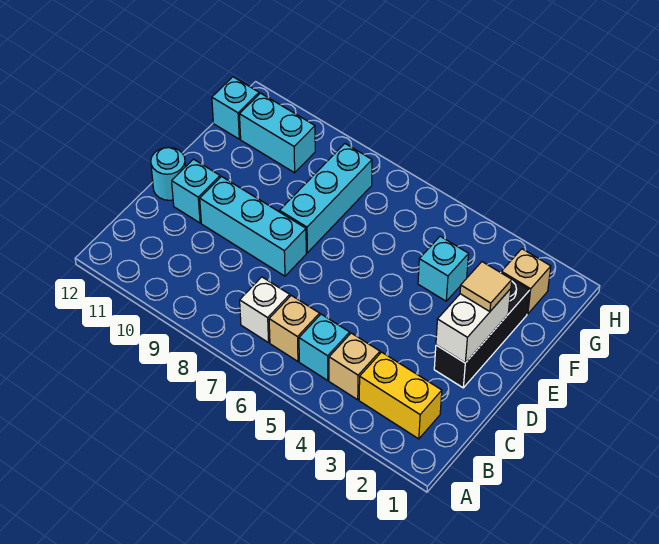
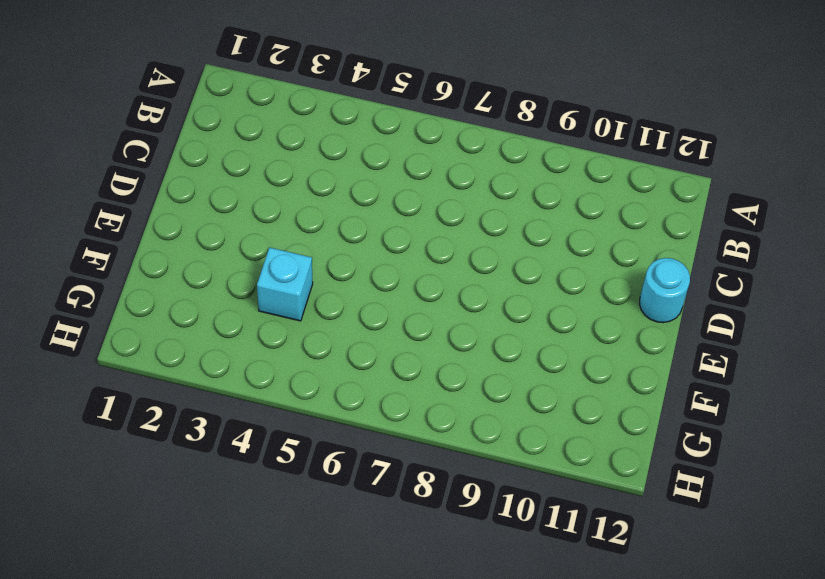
none -> yellow 1x2 brick [359,352,442,439]
none -> tan 1x1 brick [329,333,380,400]
none -> cyan 1x1 brick [299,314,350,380]

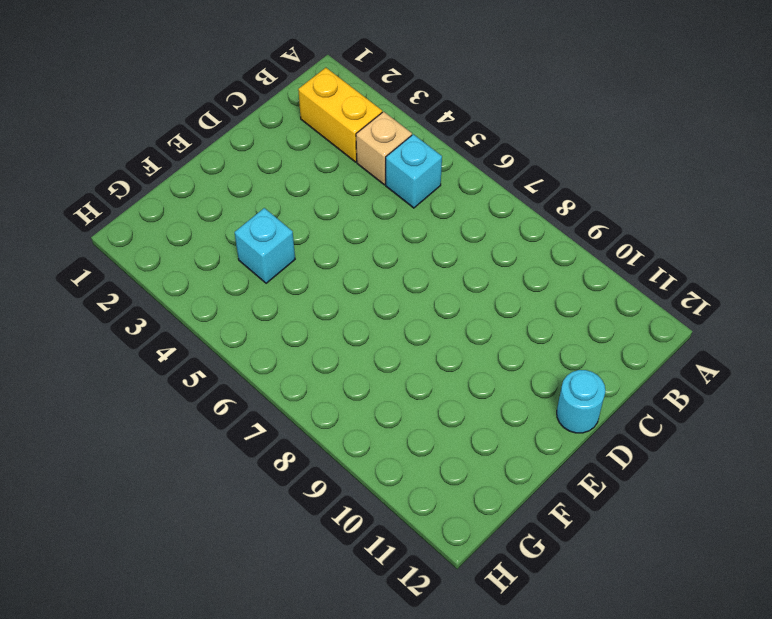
none -> tan 1x1 brick [269,295,320,361]
none -> white 1x1 brick [240,277,290,343]
none -> black 1x3 brick [434,280,530,388]

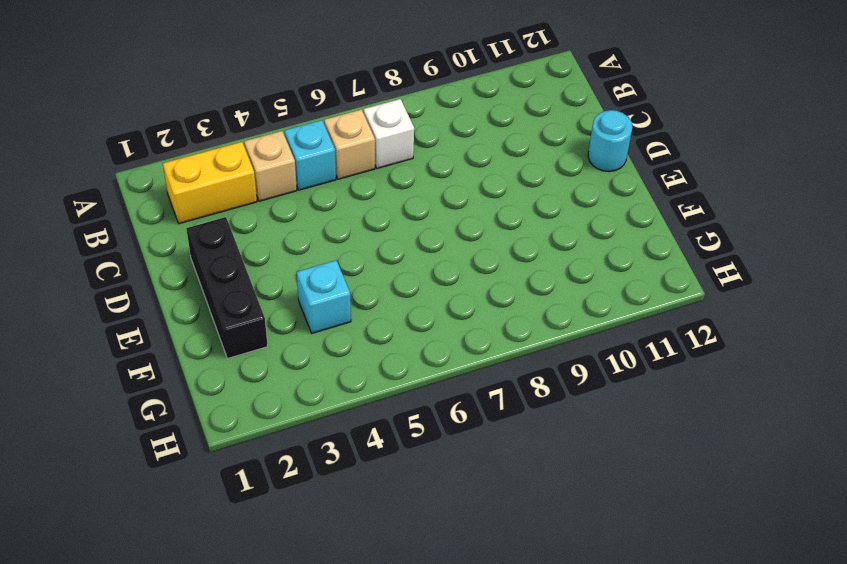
none -> cyan 1x3 brick [200,177,306,276]
none -> cyan 1x1 brick [172,159,220,223]
none -> cyan 1x3 brick [280,144,372,253]

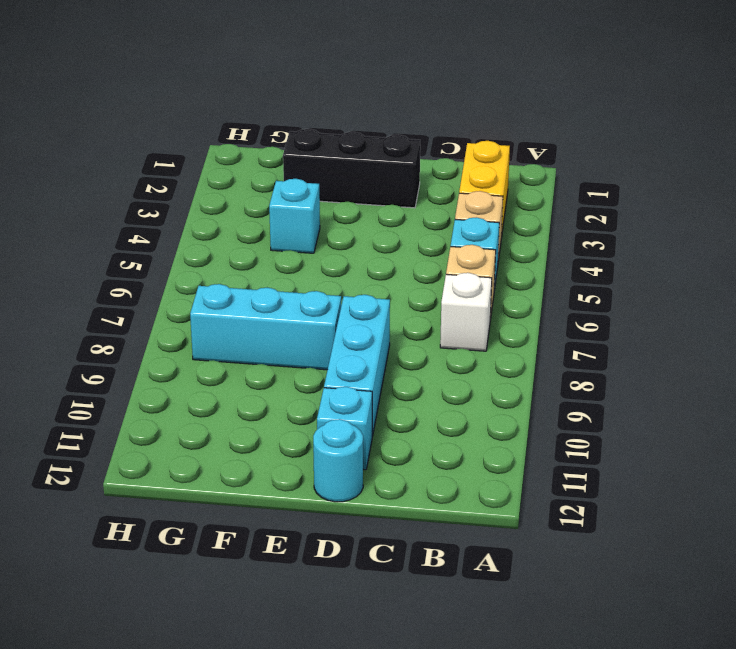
none -> tan 1x1 brick [501,249,551,314]
none -> cyan 1x2 brick [239,93,315,173]
none -> cyan 1x1 brick [212,77,259,139]

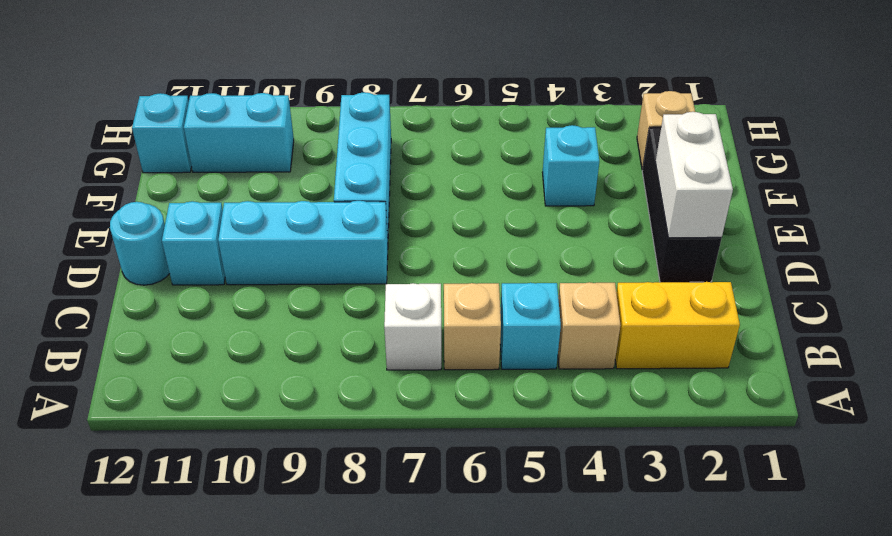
none -> tan 1x1 tile [460,262,512,312]

